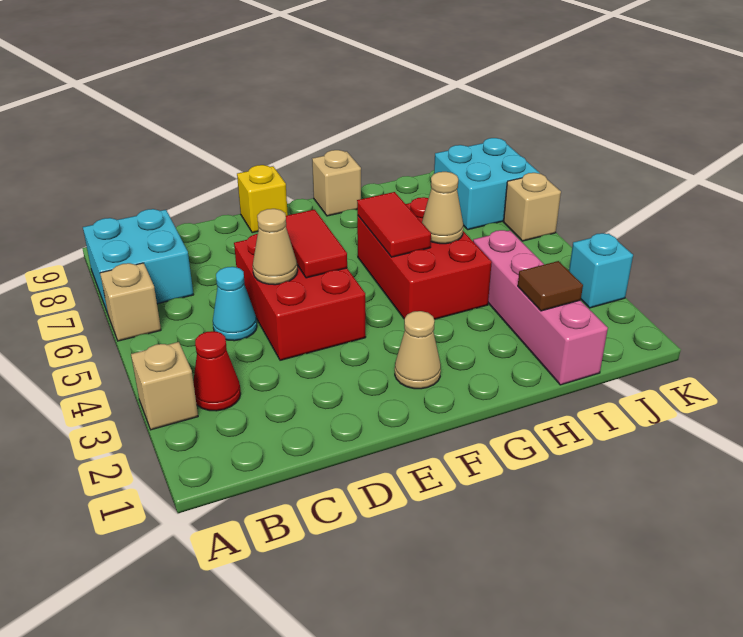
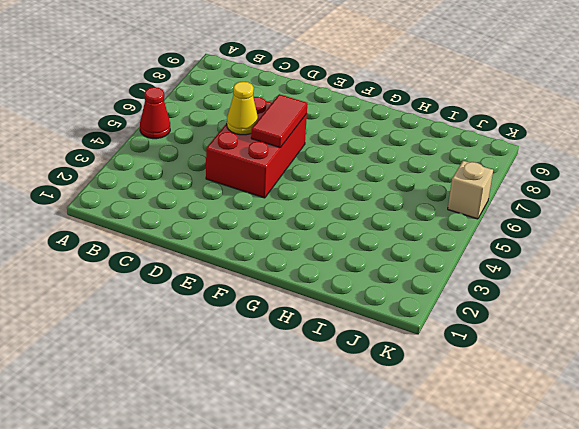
red 1x1 cone [140,87,170,139] -> red 1x1 cone moved to [193,331,241,411]
yellow 1x1 cone [227,82,258,135] -> tan 1x1 cone [253,209,298,285]
none -> tan 1x1 brick [131,342,198,430]
none -> tan 1x1 brick [100,263,161,341]
none -> cyan 2x2 brick [83,209,194,313]

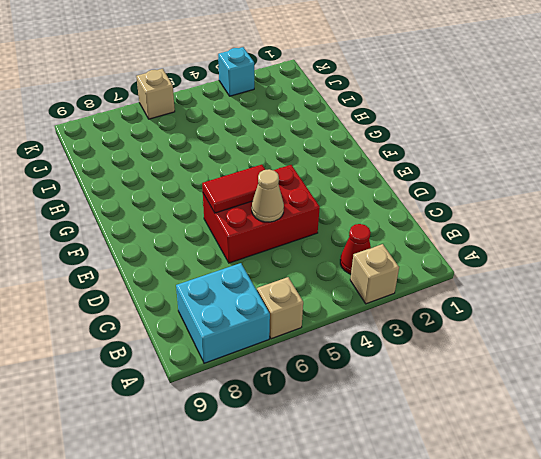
none -> cyan 1x1 cone [213,267,257,341]
none -> yellow 1x1 brick [237,165,288,233]
none -> tan 1x1 cone [395,311,441,389]

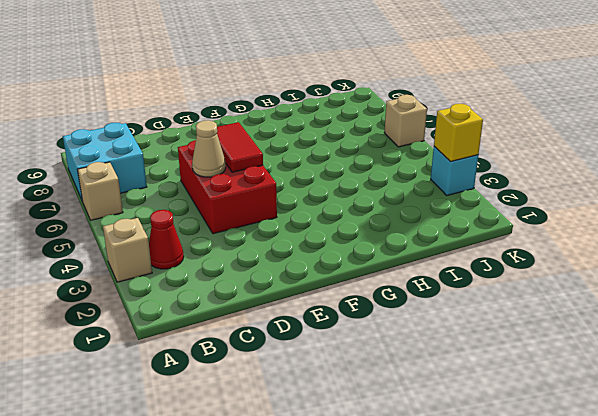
yellow 1x1 brick [434,104,483,162] -> yellow 1x1 brick moved to [237,165,288,233]
none -> cyan 1x1 cone [213,267,257,341]
none -> tan 1x1 cone [395,311,441,389]
none -> red 2x3 brick [357,197,492,319]

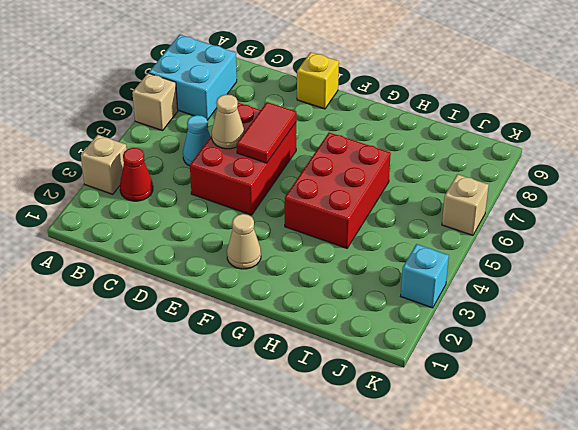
none -> tan 1x1 brick [312,150,361,216]
none -> pink 1x4 brick [473,230,608,385]
none -> cyan 2x2 brick [434,138,540,230]

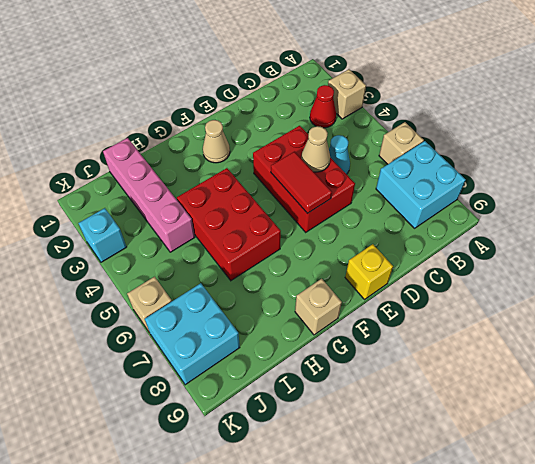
none -> red 1x2 tile [357,192,431,257]
none -> tan 1x1 cone [422,172,463,244]
none -> brown 1x1 tile [518,261,583,311]

